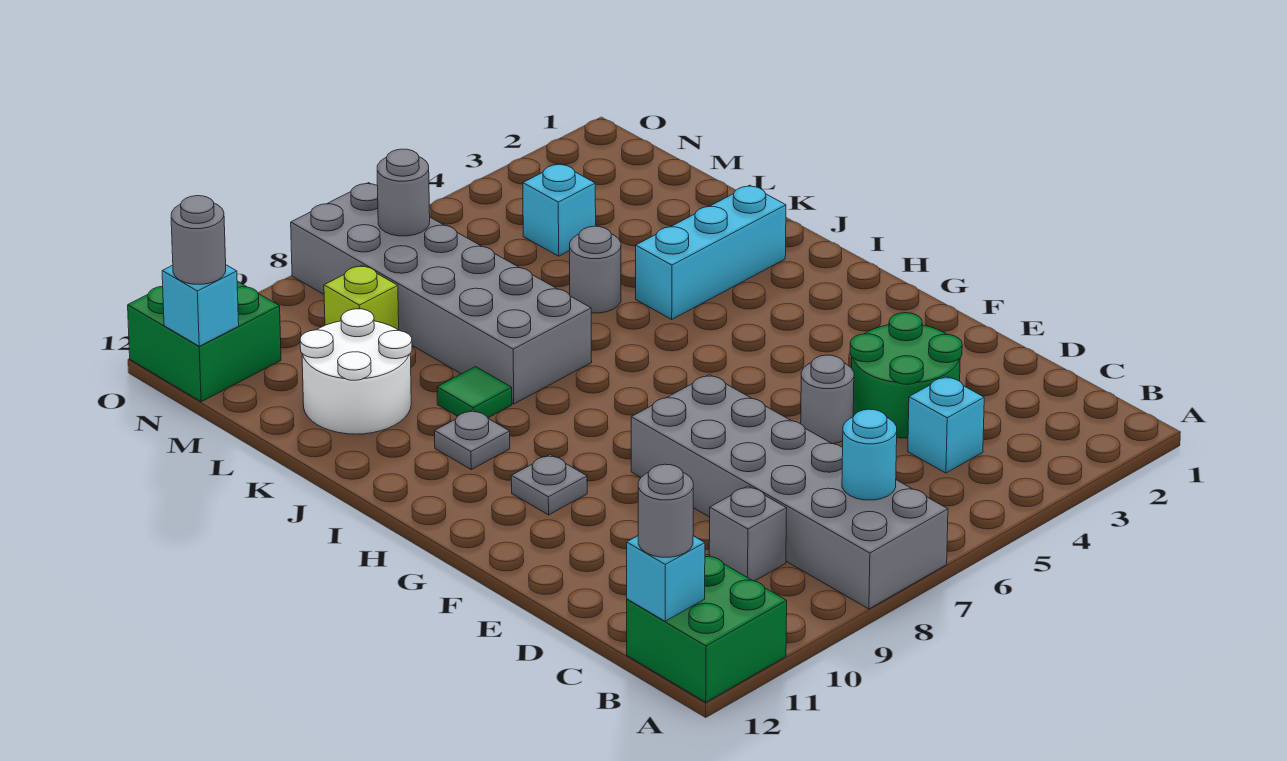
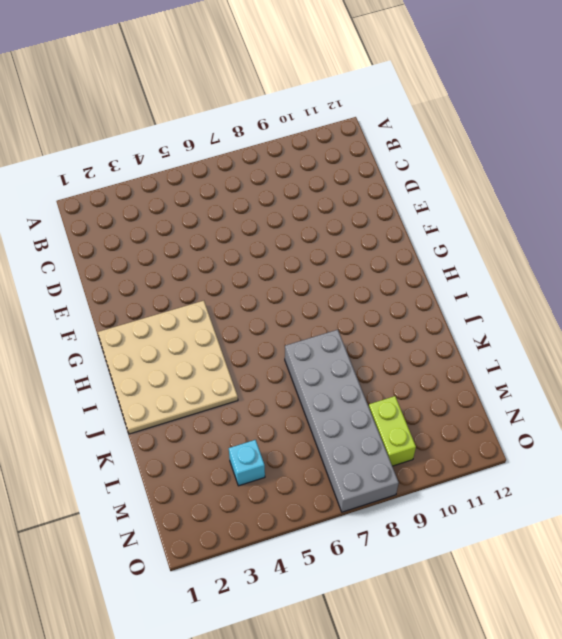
tan 4x4 plate [98,301,238,434] -> cyan 1x3 brick [636,185,786,319]
lime 1x2 brick [369,396,416,466] -> lime 1x1 brick [324,265,399,330]
none -> grey 2x6 brick [631,375,948,609]
none -> green 2x2 brick [627,554,787,702]
none -> cyan 1x1 brick [908,376,984,473]

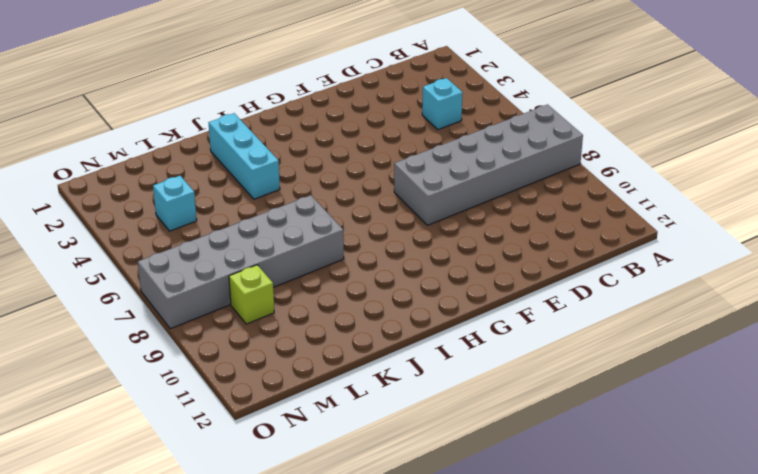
none -> green 2x2 brick [627,554,787,702]
none -> grey 1x1 brick [709,486,787,581]
none -> green 2x2 round brick [850,313,962,438]

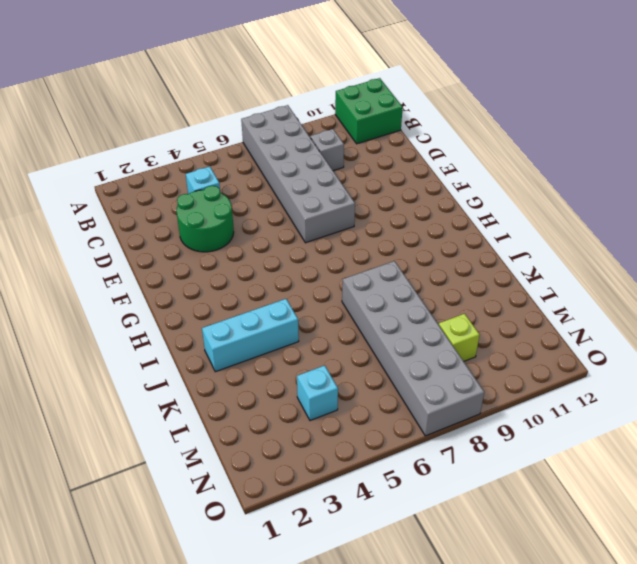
none -> grey 1x1 round brick [801,355,854,444]
none -> grey 1x1 plate [511,455,587,515]
none -> grey 1x1 plate [435,410,510,469]

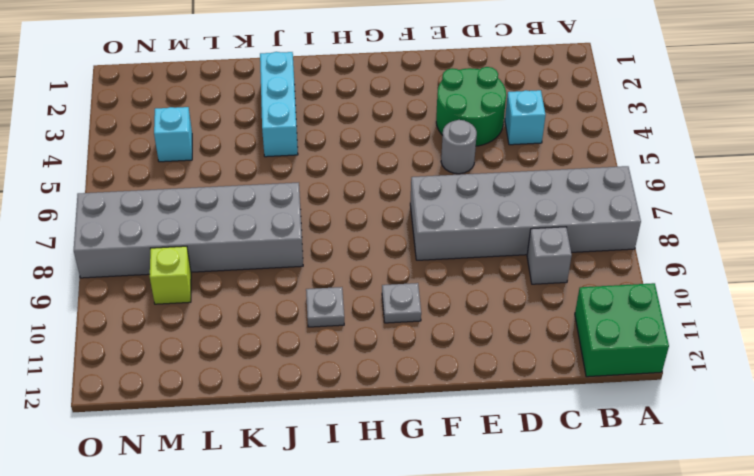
none -> green 1x1 tile [437,367,512,418]
none -> grey 1x1 round brick [570,226,621,313]
none -> white 2x2 round brick [300,309,412,434]

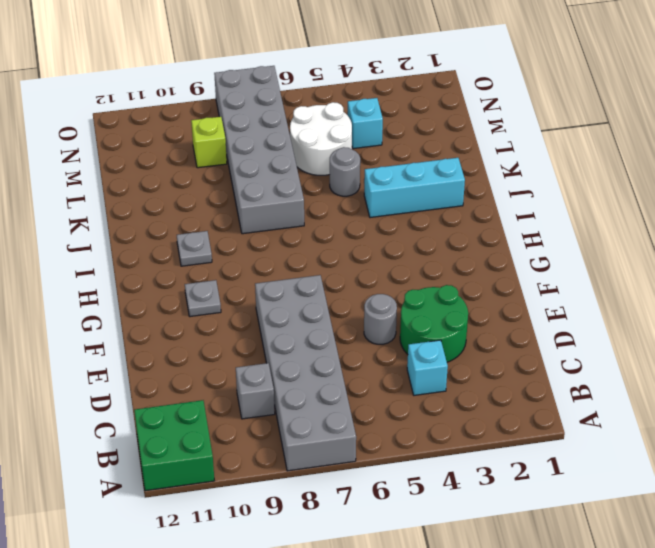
white 2x2 round brick [290,102,352,175] -> white 2x2 round brick moved to [300,309,412,434]
none -> green 1x1 tile [437,367,512,418]
none -> green 2x2 brick [128,281,281,402]
none -> cyan 1x1 round brick [842,409,897,500]

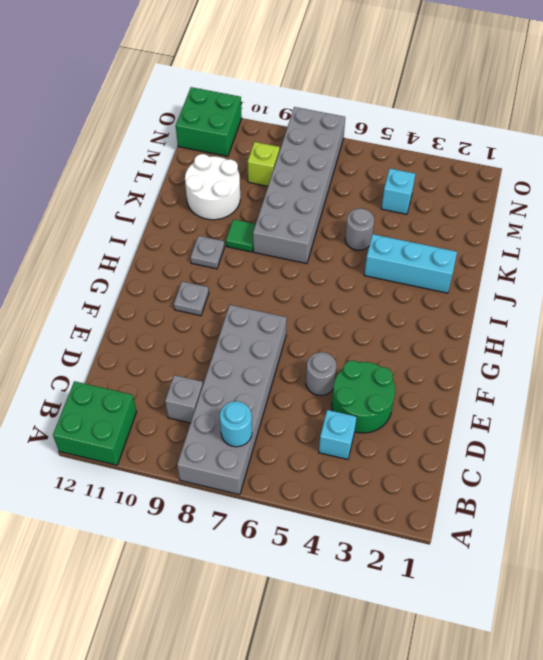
none -> cyan 1x1 brick [627,536,705,621]
none -> grey 1x1 round brick [377,149,430,236]
none -> cyan 1x1 brick [162,265,239,346]

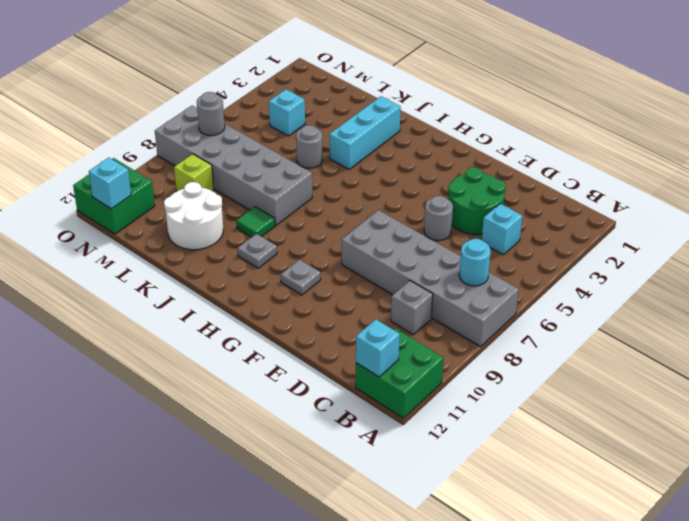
none -> grey 1x1 round brick [638,464,693,557]
none -> grey 1x1 round brick [171,196,226,284]

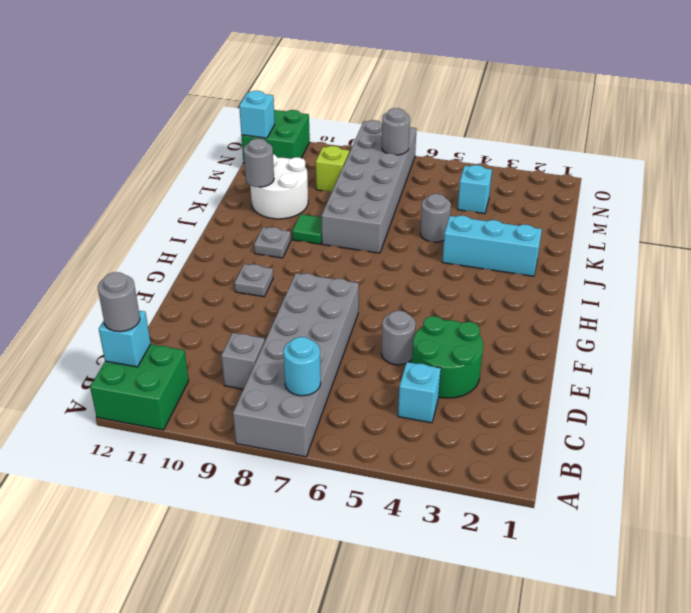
grey 1x1 round brick [244,139,274,187] -> grey 1x1 round brick moved to [171,196,226,284]

